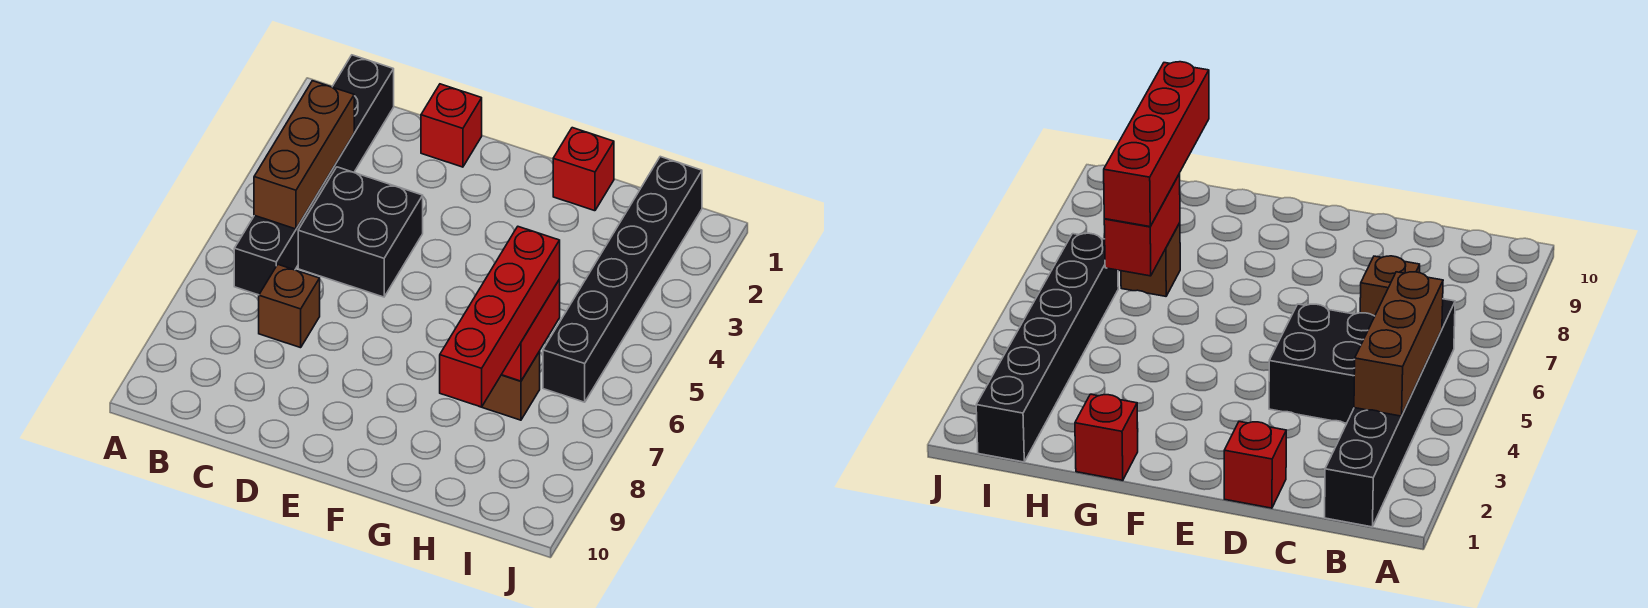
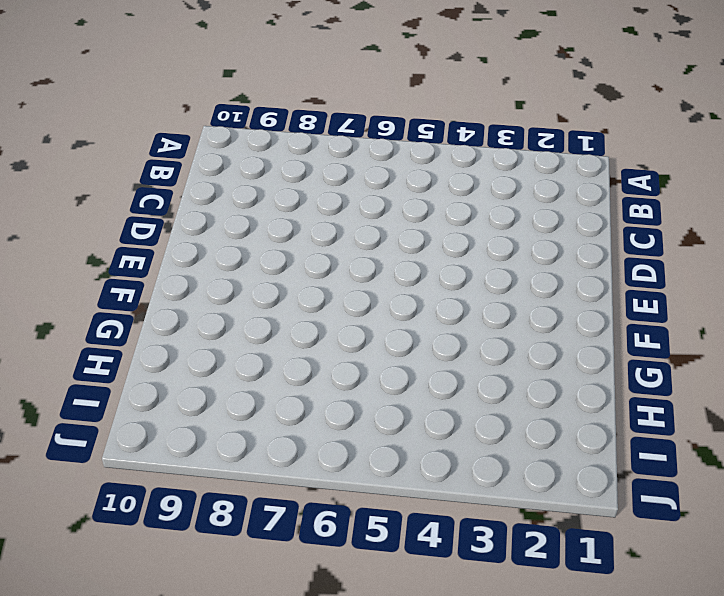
none -> black 1x6 brick [234,55,394,295]
none -> black 2x2 brick [298,167,423,297]

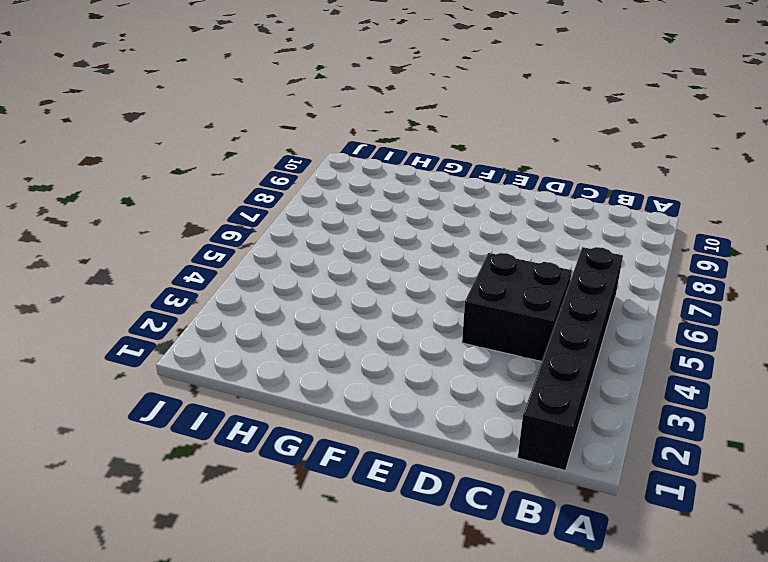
none -> brown 1x1 brick [259,265,320,348]
none -> red 1x1 brick [421,84,482,167]

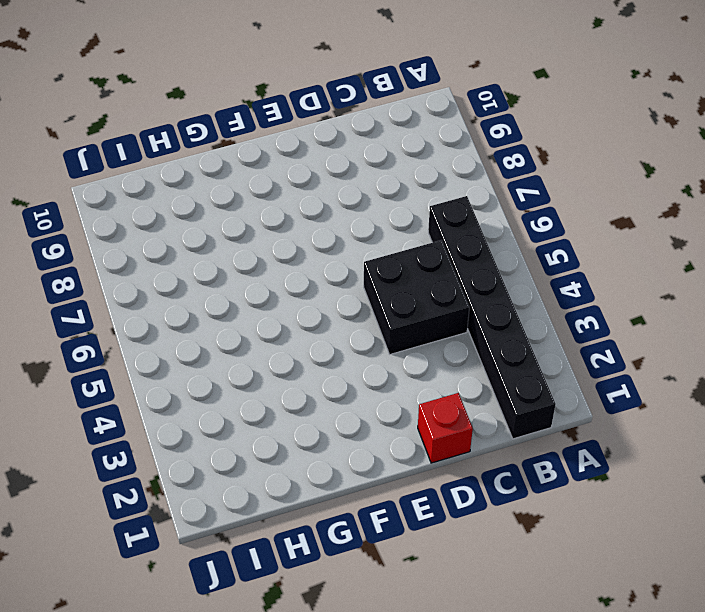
none -> brown 1x1 brick [259,265,320,348]
none -> red 1x1 brick [553,128,614,211]

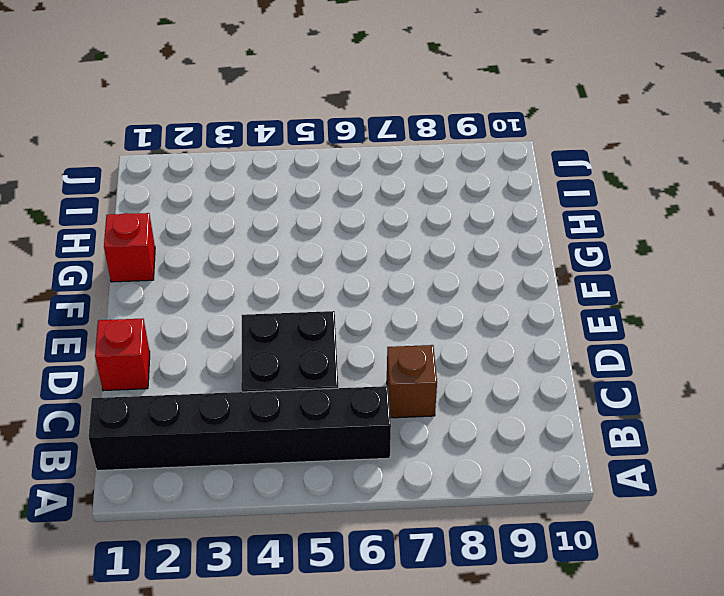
none -> brown 1x1 brick [482,351,540,420]
none -> black 1x6 brick [543,157,702,402]

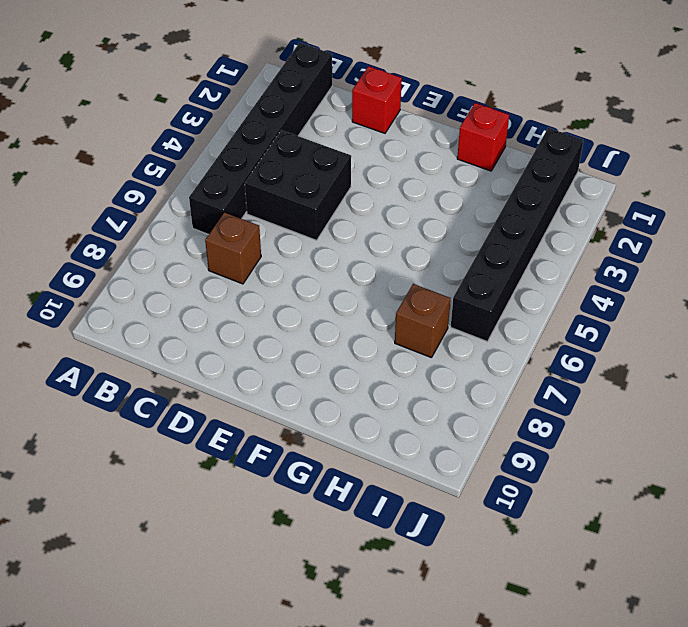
none -> brown 1x3 brick [254,81,354,229]
none -> red 1x2 brick [501,279,560,381]

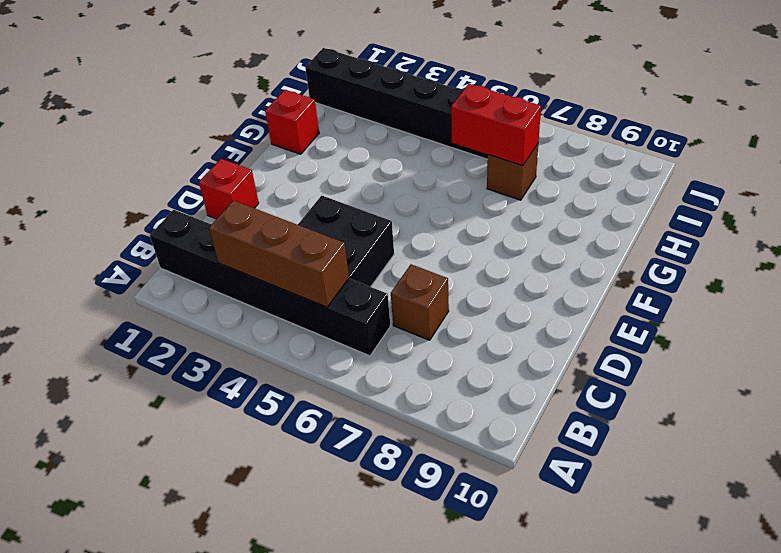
none -> red 1x4 brick [440,227,560,407]

